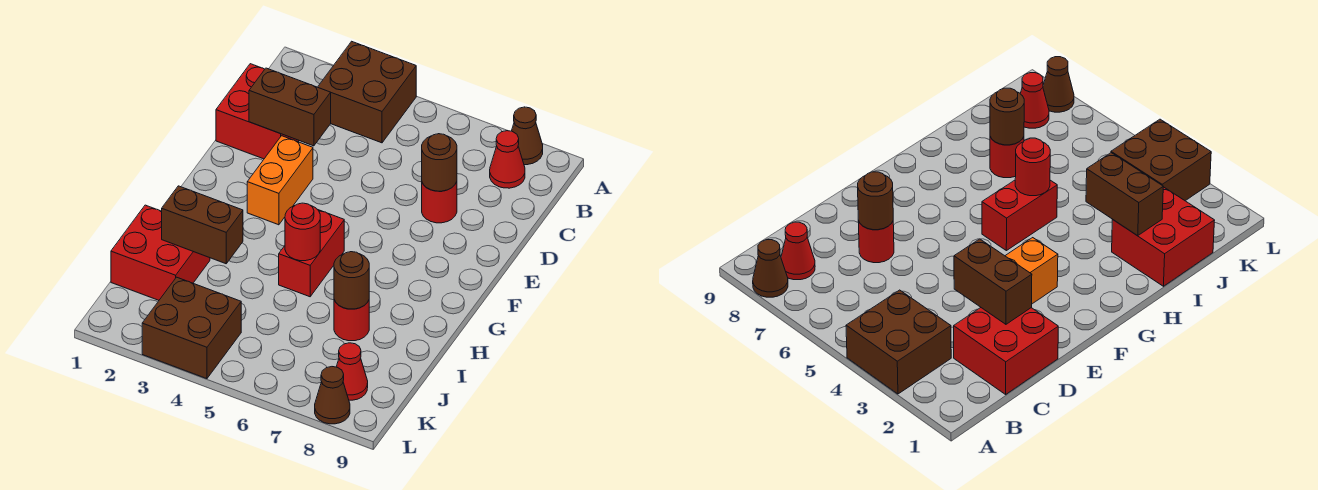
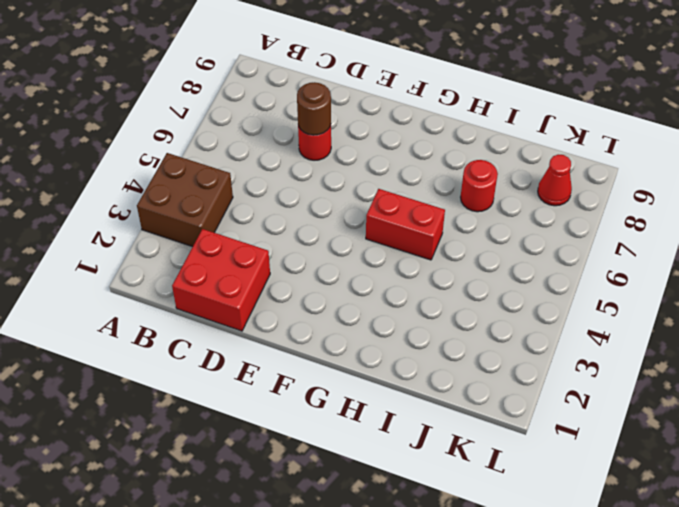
none -> brown 1x1 cone [512,107,543,165]
none -> red 1x1 cone [490,131,525,188]
none -> orange 1x2 brick [247,136,313,225]

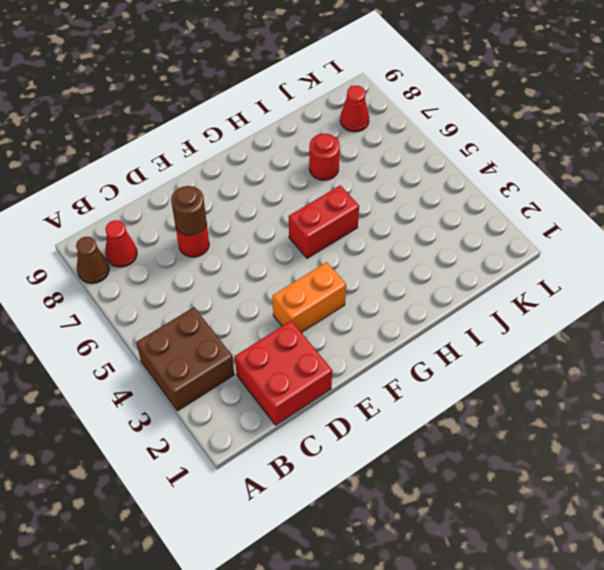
none -> red 2x2 brick [111,205,210,300]
none -> brown 2x2 brick [142,277,241,379]
none -> brown 1x1 cone [315,367,350,424]

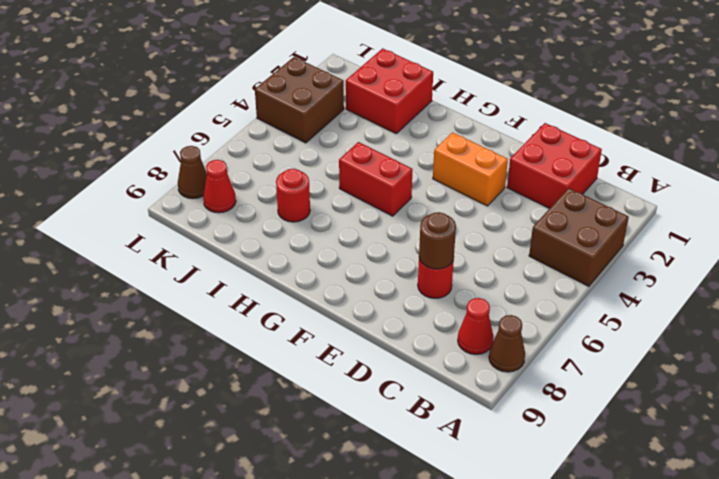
none -> brown 1x2 brick [249,68,331,146]
none -> red 1x1 round brick [285,203,320,261]
none -> brown 1x2 brick [162,186,243,264]

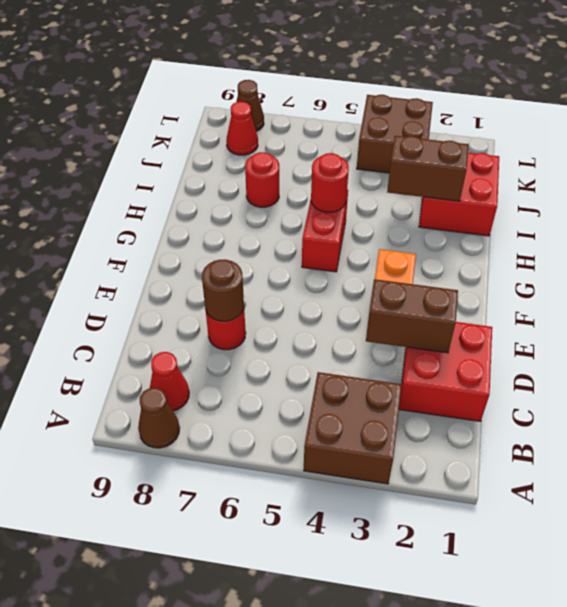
none -> brown 1x1 round brick [334,252,369,309]

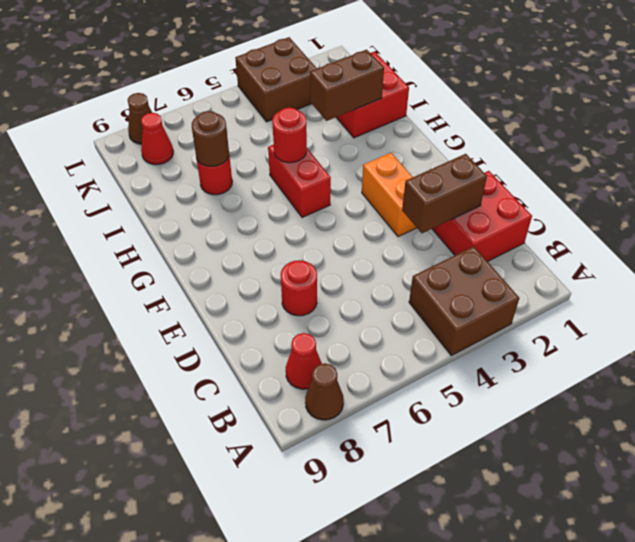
none -> brown 1x1 round brick [422,134,457,191]

